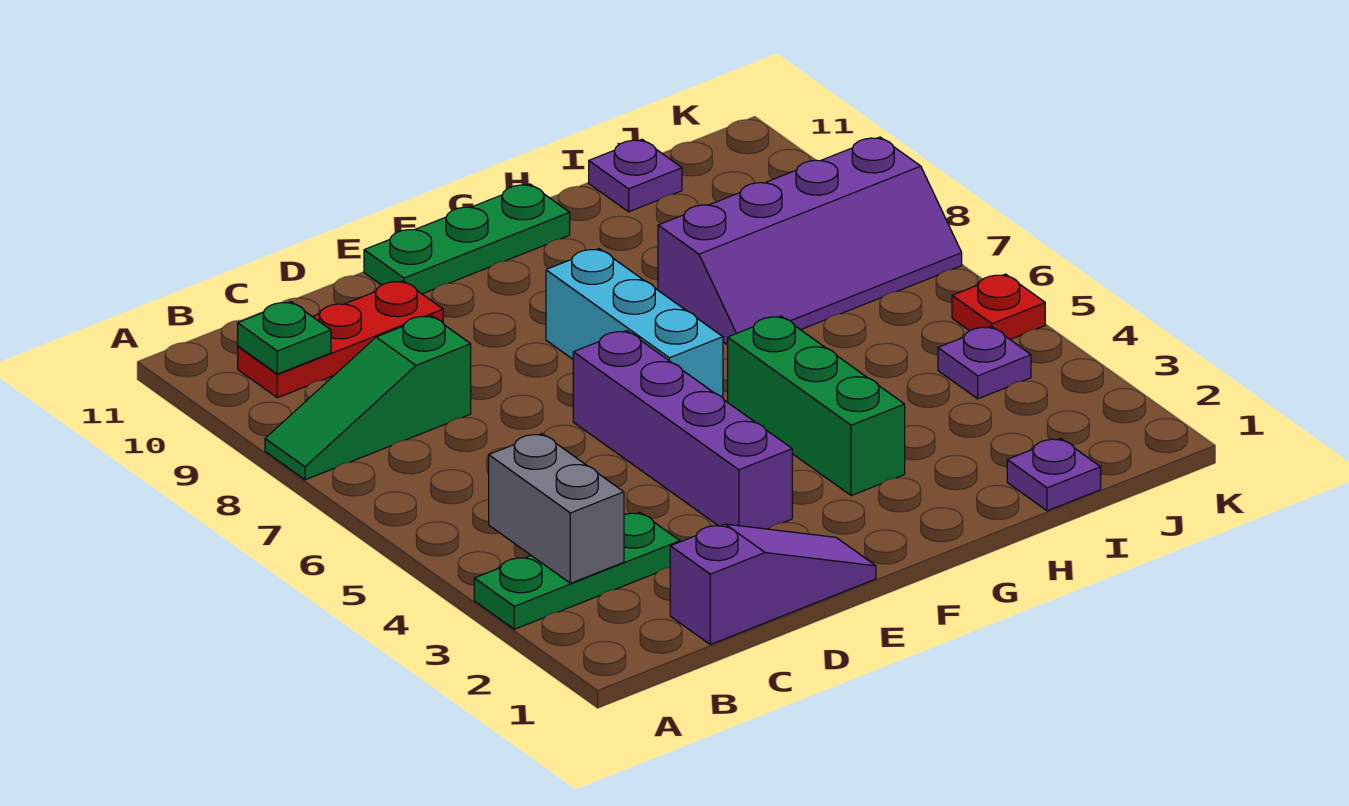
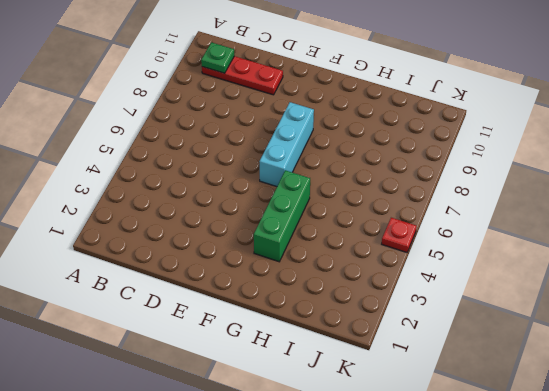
none -> green 1x3 plate [474,512,680,629]
none -> green 1x3 slope [265,315,471,480]
none -> purple 1x3 slope [670,524,876,644]

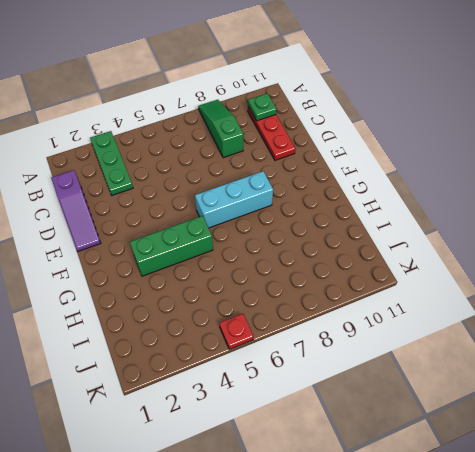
none -> purple 1x4 brick [573,331,792,529]
none -> green 1x3 plate [364,184,570,294]
none -> purple 2x4 slope [658,137,962,345]

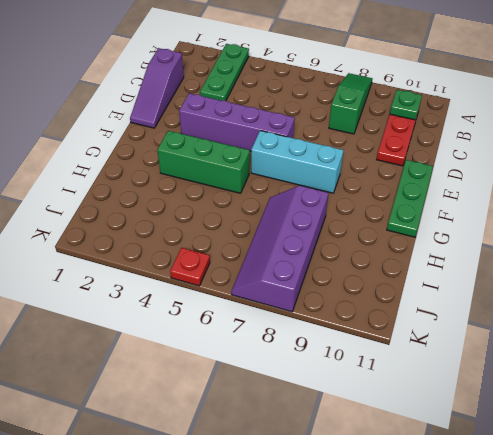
none -> purple 1x1 plate [1007,438,1101,511]
none -> purple 1x1 plate [589,140,682,212]
none -> purple 1x1 plate [938,326,1031,399]

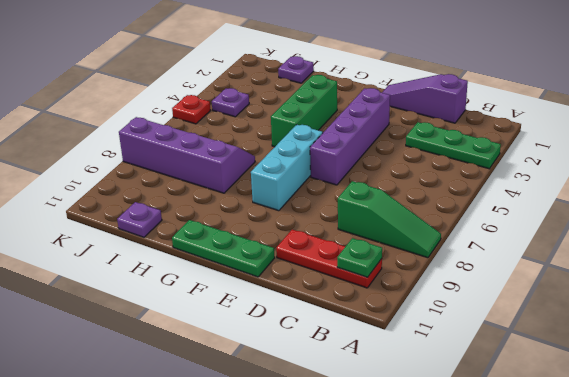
none -> grey 1x2 brick [489,434,624,583]

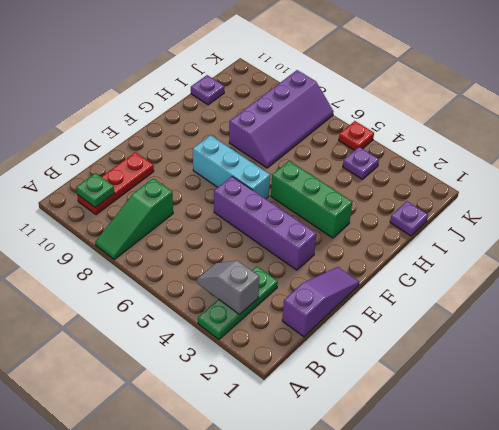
grey 1x2 slope [197,261,259,315] -> grey 1x2 brick [489,434,624,583]
none -> green 1x3 plate [364,184,570,294]

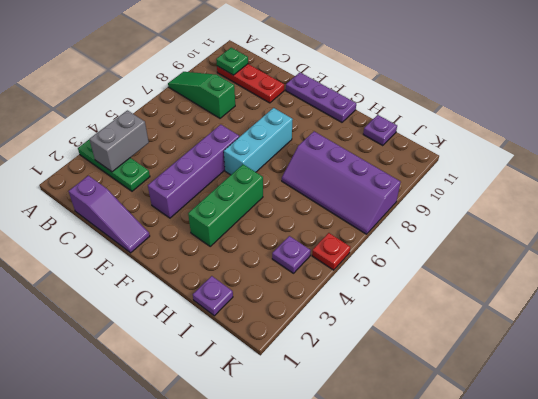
purple 1x3 plate [286,73,356,122] -> green 1x3 plate [364,184,570,294]

